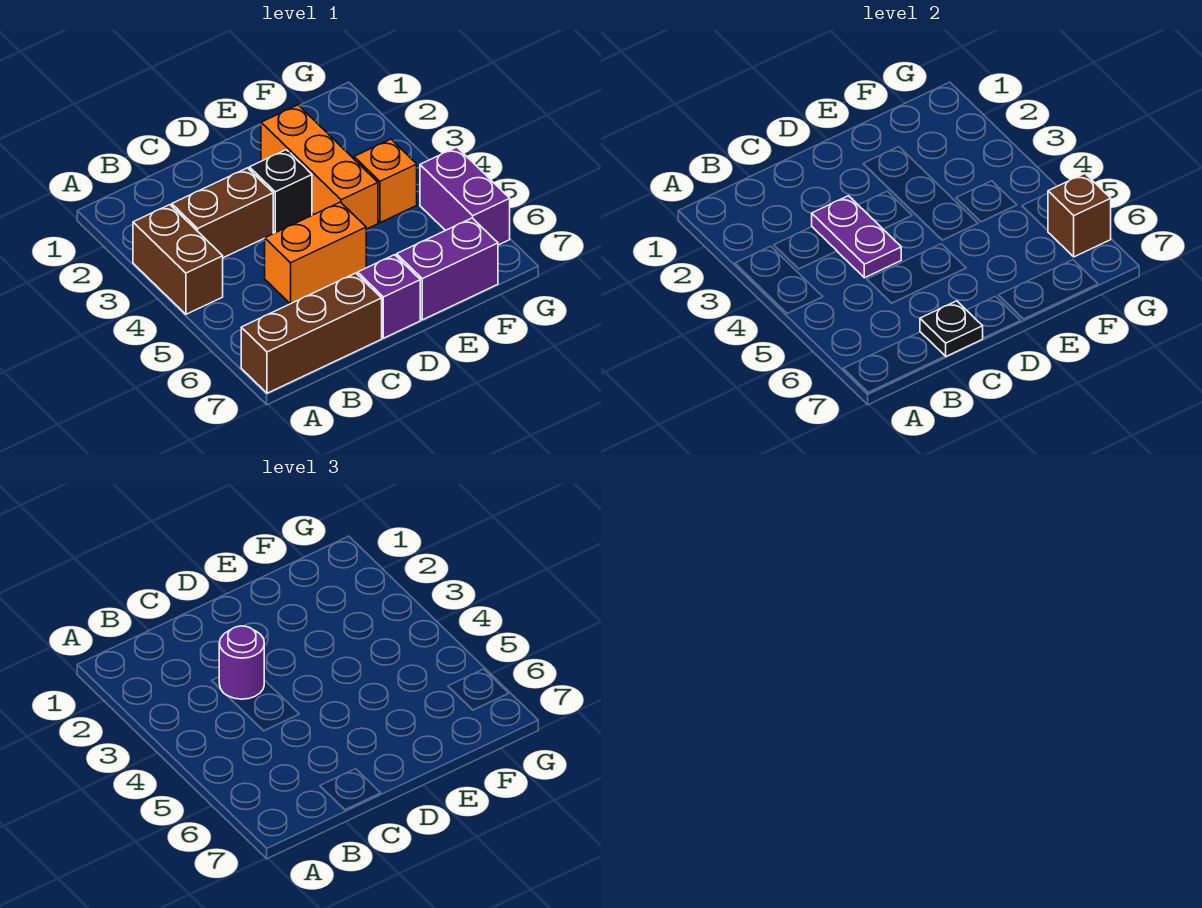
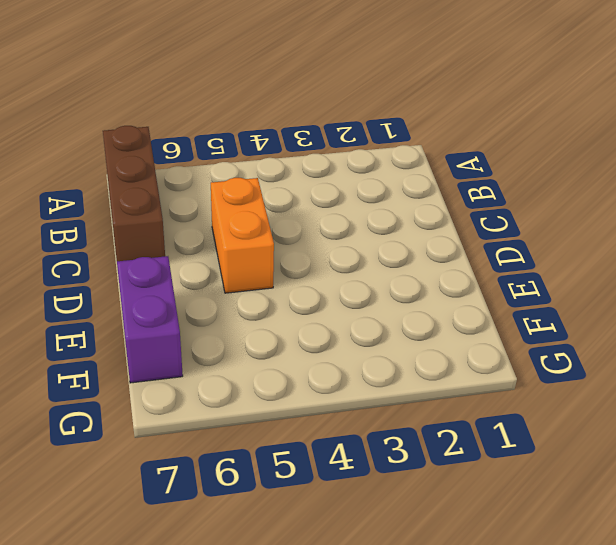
none -> brown 1x2 brick [133,205,223,314]
none -> brown 1x2 brick [172,168,273,258]
none -> black 1x1 brick [249,150,312,233]

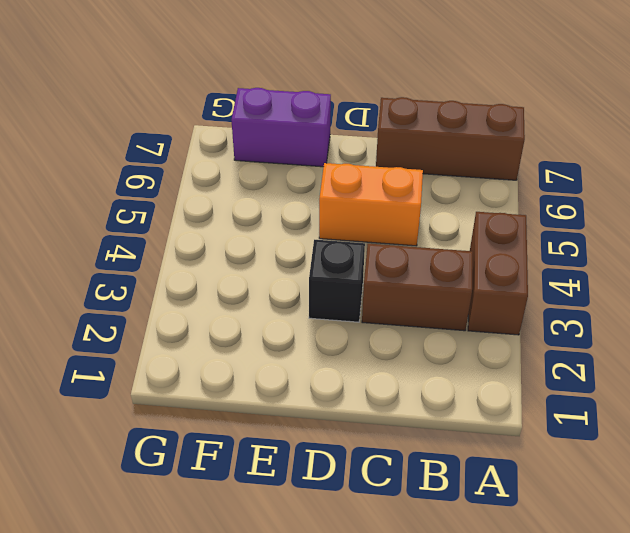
none -> purple 1x1 brick [358,255,420,338]
none -> orange 1x3 brick [261,105,378,229]
none -> orange 1x1 brick [354,139,417,223]

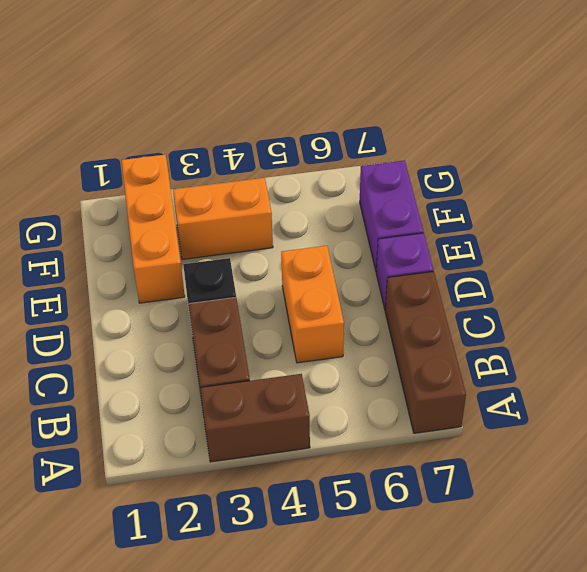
orange 1x3 brick [121,155,185,303] -> orange 1x3 brick turned to [261,105,378,229]
orange 1x2 brick [173,178,273,259] -> orange 1x1 brick [354,139,417,223]
none -> purple 1x2 brick [420,147,510,245]
none -> purple 1x2 plate [812,196,901,278]
none -> black 1x1 plate [920,301,983,356]

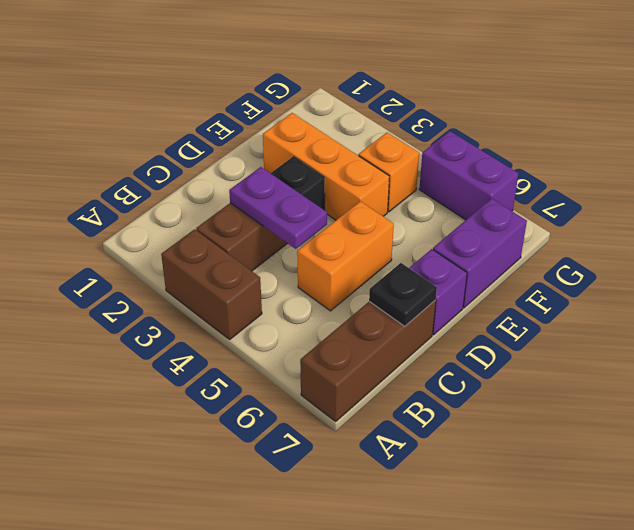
none -> brown 1x1 brick [1048,174,1111,257]
none -> purple 1x1 round brick [219,626,264,699]

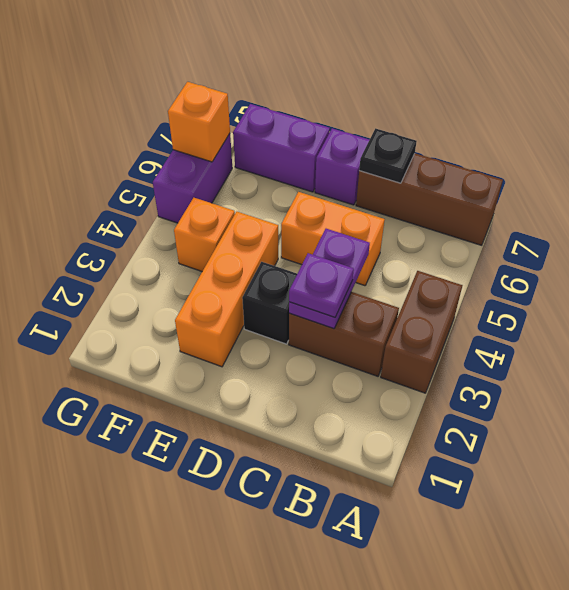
purple 1x1 plate [289,253,354,317] -> purple 1x1 round brick [219,626,264,699]
orange 1x1 brick [168,82,230,162] -> brown 1x1 brick [1048,174,1111,257]

